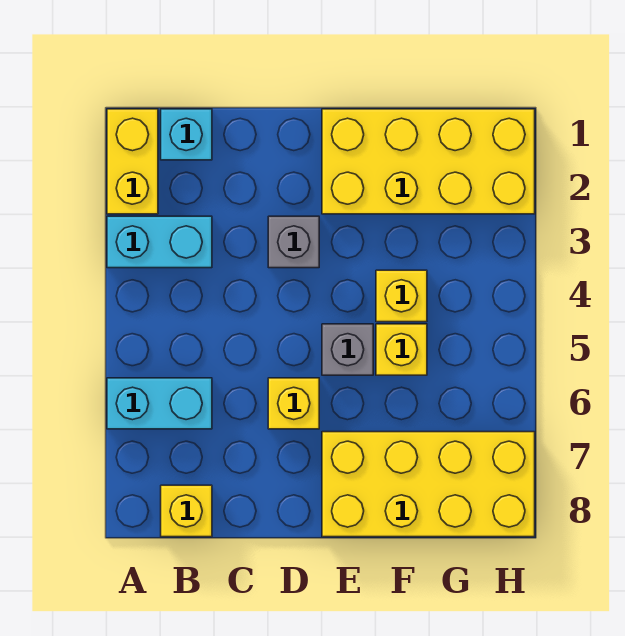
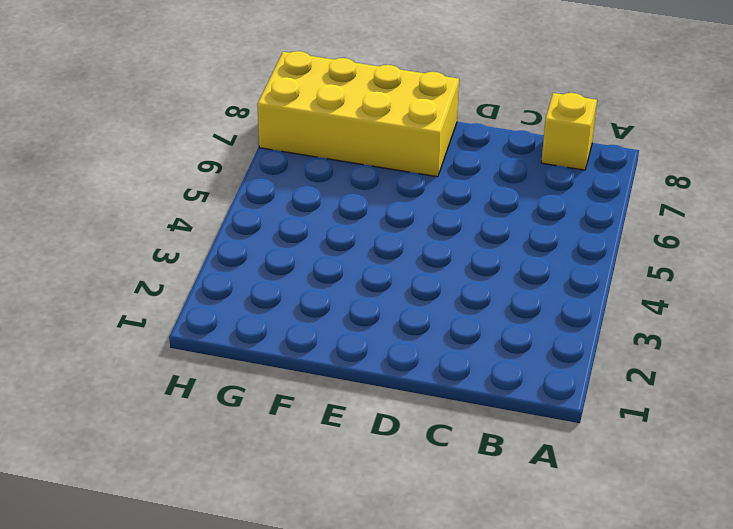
none -> yellow 1x2 brick [107,109,158,214]
none -> cyan 1x2 brick [107,216,212,268]
none -> cyan 1x2 brick [107,378,212,429]

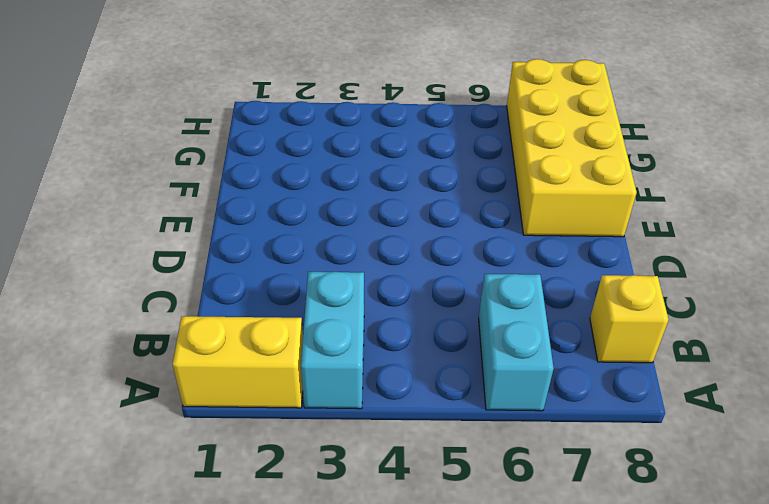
none -> cyan 1x1 brick [161,109,212,160]
none -> grey 1x1 brick [268,216,319,268]
none -> yellow 1x1 brick [268,378,319,429]

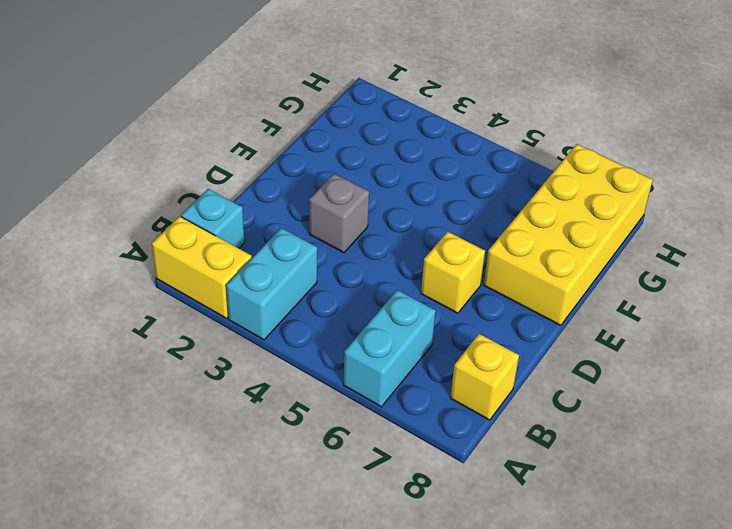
none -> yellow 2x4 brick [322,109,535,214]
none -> grey 1x1 brick [322,324,373,375]
none -> yellow 1x1 brick [376,270,427,322]

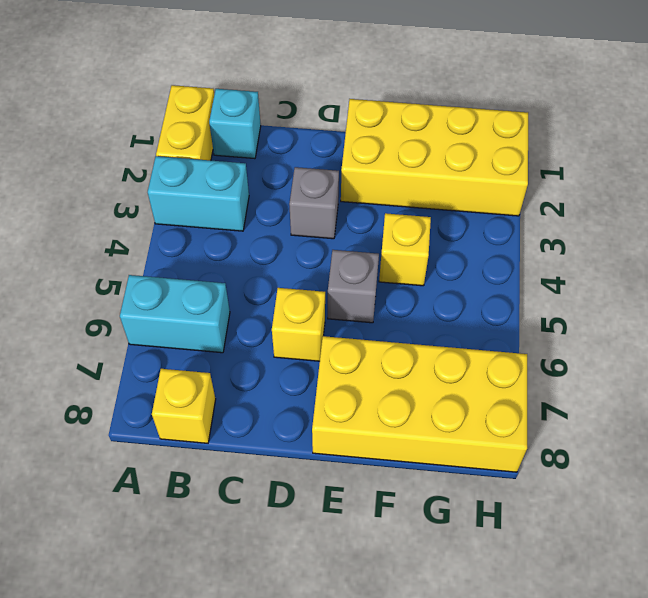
none -> yellow 1x1 brick [376,324,427,375]

